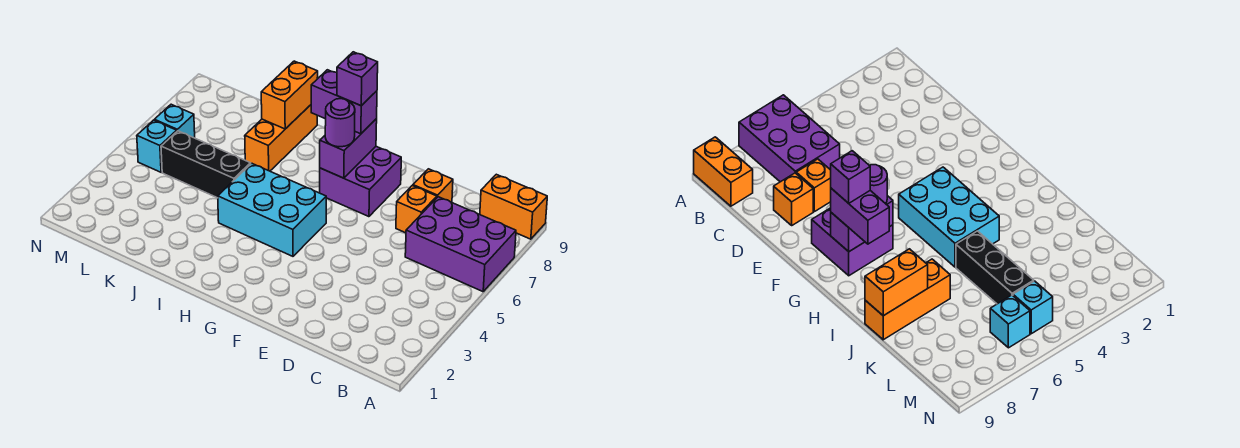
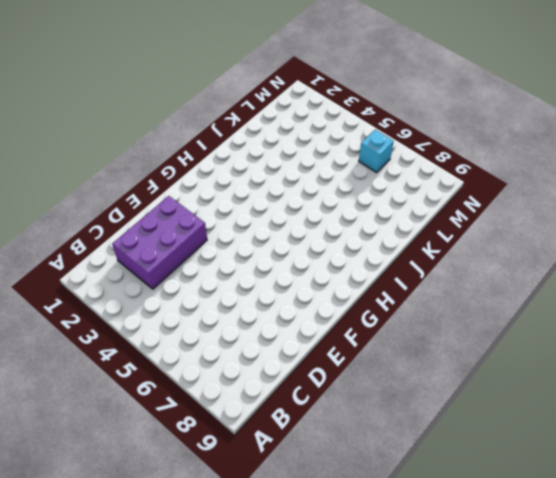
purple 2x3 brick [112,196,207,289] -> purple 2x3 brick moved to [405,197,516,292]
none -> orange 1x2 brick [480,174,547,239]
none -> orange 1x1 brick [396,186,437,233]
none -> orange 1x1 brick [413,169,453,203]

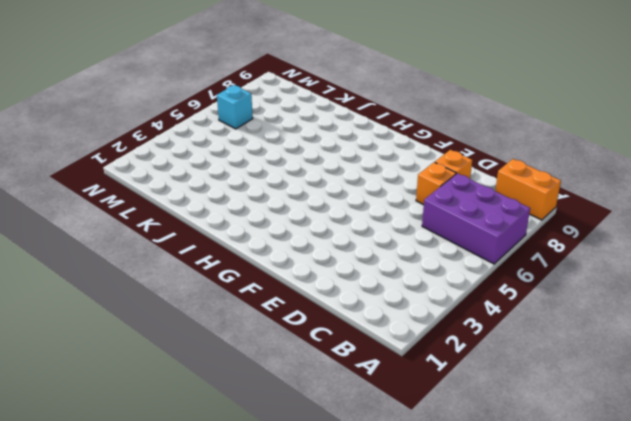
none -> purple 2x2 brick [320,147,401,217]
none -> cyan 2x3 brick [218,163,326,256]
none -> black 1x3 brick [161,131,251,198]

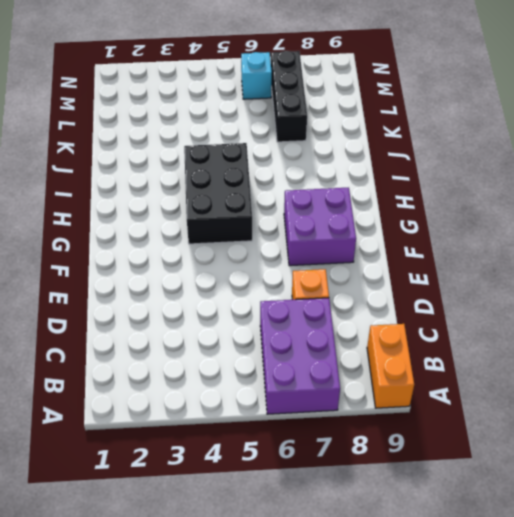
black 2x3 brick [184,143,252,244] -> cyan 2x3 brick [218,163,326,256]
black 1x3 brick [271,51,307,142] -> black 1x3 brick moved to [161,131,251,198]
none -> orange 1x1 brick [413,169,453,203]
none -> orange 1x3 brick [245,105,317,171]
none -> cyan 1x1 brick [137,120,177,172]

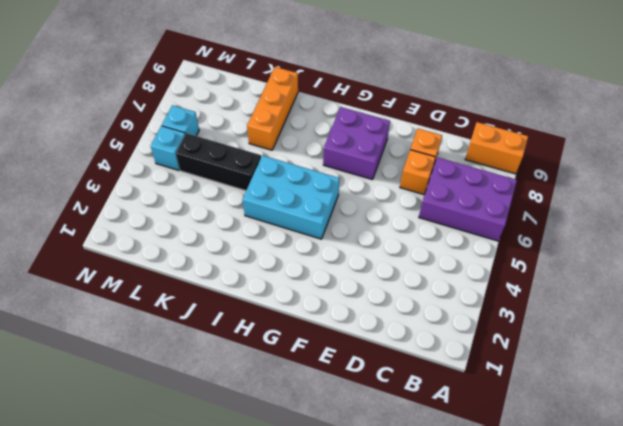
none -> purple 1x2 brick [320,119,377,178]
none -> orange 1x2 brick [261,61,318,129]
none -> purple 1x1 round brick [325,99,355,147]

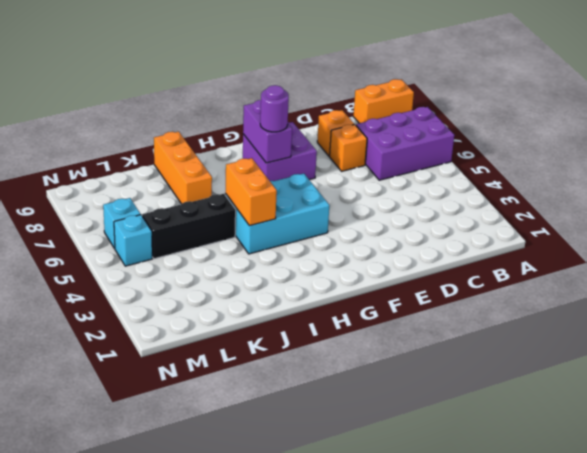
orange 1x2 brick [225,158,277,226] -> orange 1x2 brick moved to [261,61,318,129]
none -> purple 1x2 brick [311,70,377,134]
none -> purple 1x1 brick [337,52,378,106]

